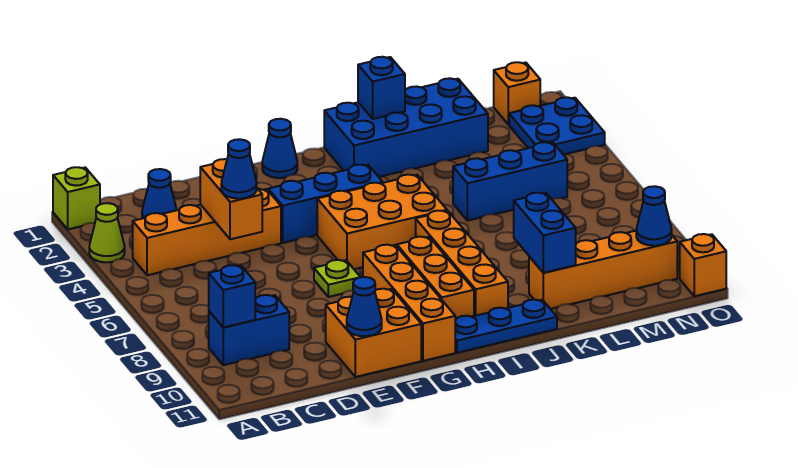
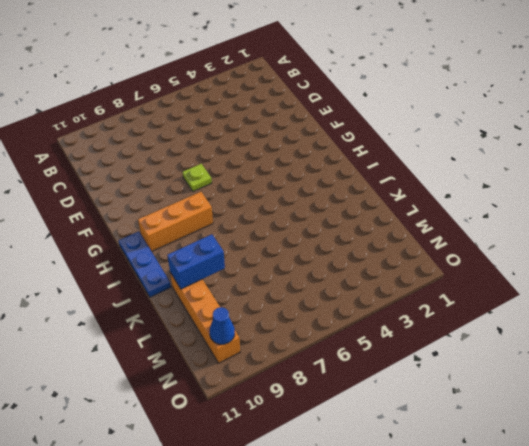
none -> lime 1x1 brick [53,167,100,229]
none -> lime 1x1 cone [89,203,125,262]
none -> orange 1x4 brick [133,189,281,275]

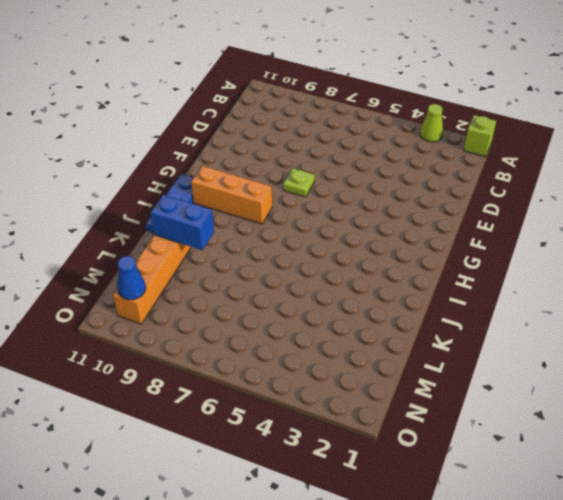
none -> orange 1x4 brick [133,189,281,275]
none -> blue 1x2 brick [209,295,289,365]
none -> blue 1x1 cone [142,169,177,219]

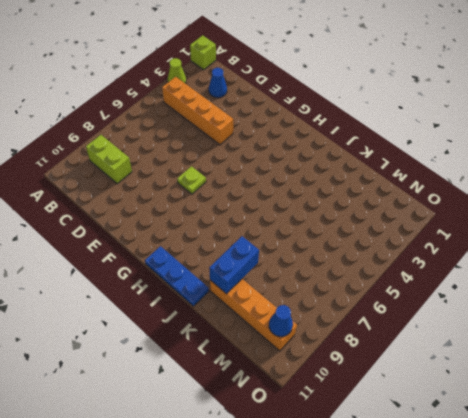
lime 1x2 brick [86,135,132,184] -> blue 1x2 brick [209,295,289,365]
none -> orange 2x2 brick [326,289,421,377]
none -> blue 1x3 brick [268,165,383,243]
none -> blue 1x1 cone [262,119,297,178]

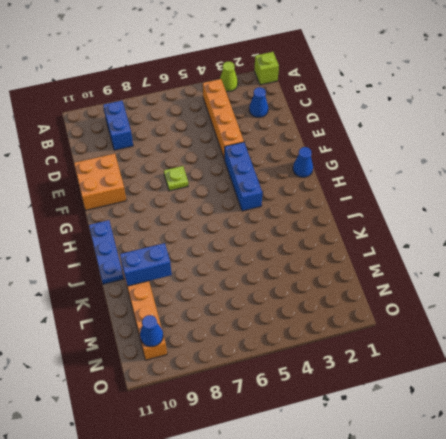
none -> orange 2x3 brick [317,175,447,269]
none -> orange 1x4 brick [363,245,455,361]
none -> orange 1x3 brick [397,237,474,320]

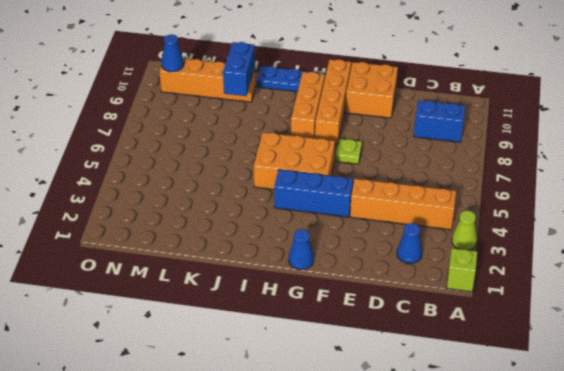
none -> blue 2x4 brick [324,78,488,177]
none -> orange 1x4 brick [416,211,508,316]
none -> blue 1x3 brick [453,142,567,221]

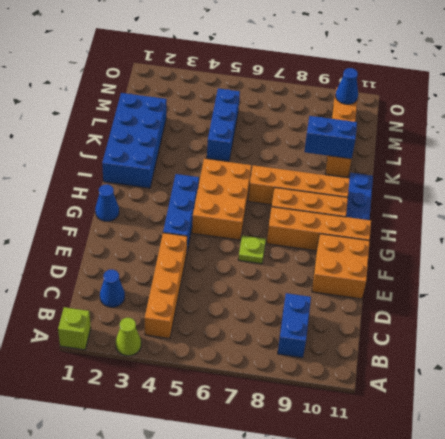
none -> orange 1x1 brick [494,62,540,124]
none -> blue 2x2 plate [509,97,605,154]
none -> orange 1x1 brick [680,234,726,296]

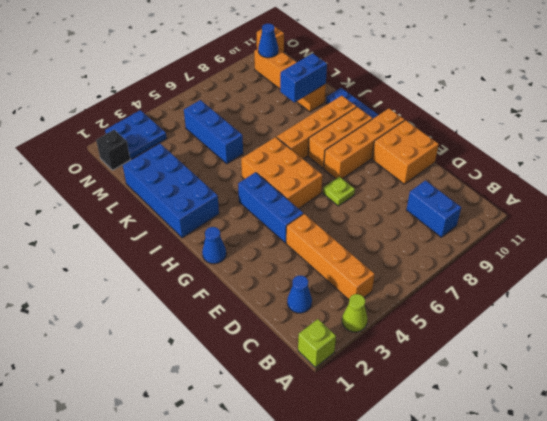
black 1x1 brick [96,130,130,170] -> orange 1x1 brick [494,62,540,124]
none -> blue 1x1 brick [209,265,255,327]
none -> orange 1x2 brick [200,159,262,239]
none -> blue 1x1 cone [347,277,382,336]

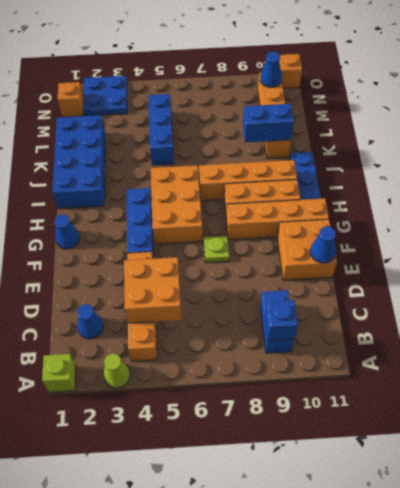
orange 2x2 brick [124,257,181,323] -> orange 1x2 brick [200,159,262,239]
none -> blue 1x1 brick [358,57,405,119]
none -> blue 1x1 cone [221,139,257,199]

